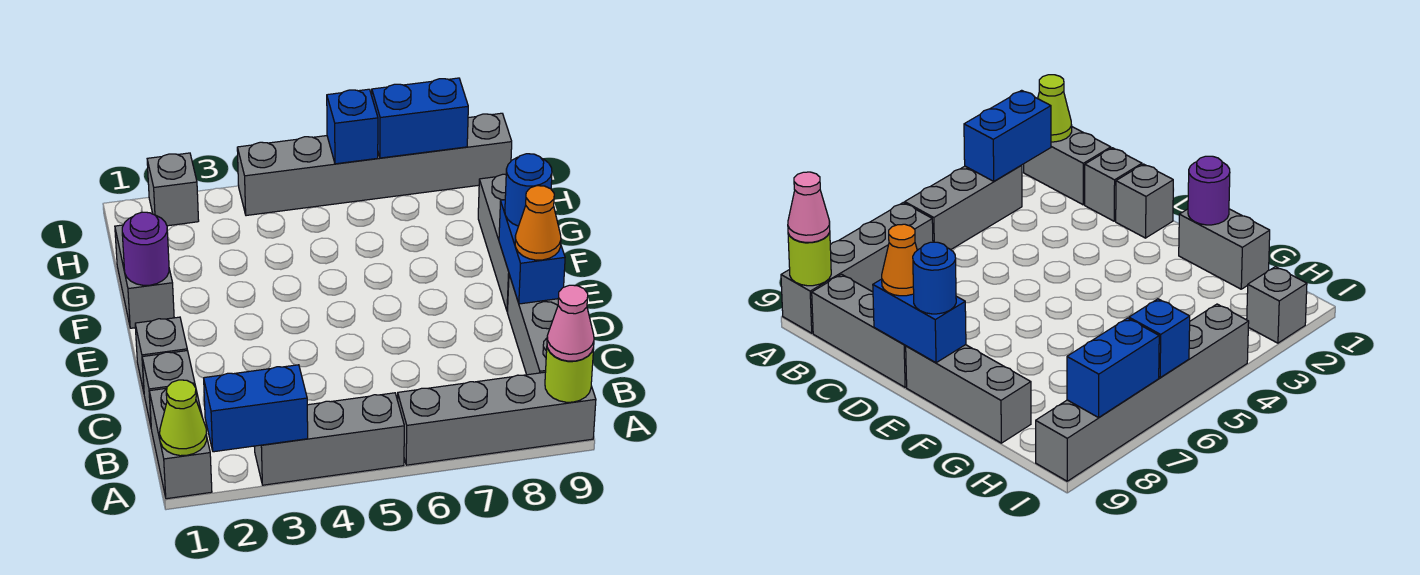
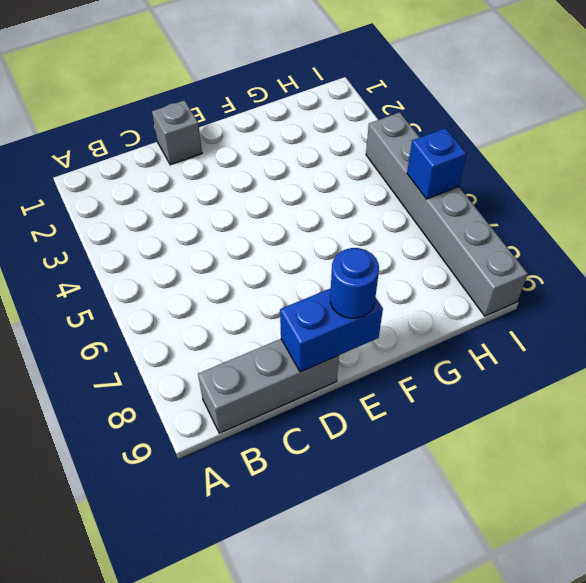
none -> grey 1x2 brick [149,385,212,499]
none -> grey 1x3 brick [254,393,404,485]
none -> grey 1x4 brick [398,372,596,465]

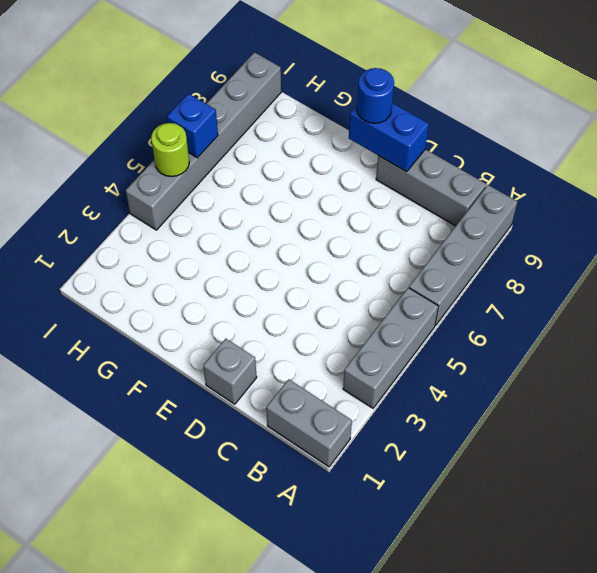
lime 1x1 round brick [151,123,189,177] -> lime 1x1 round brick moved to [545,348,594,402]
none -> grey 1x1 brick [142,351,195,425]
none -> grey 1x3 brick [478,174,509,312]
none -> grey 1x2 brick [115,225,174,328]

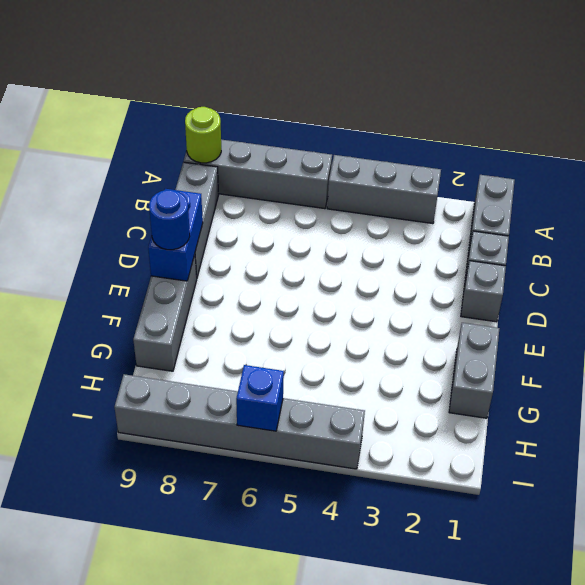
none -> grey 1x1 brick [147,153,199,226]
none -> lime 1x1 cone [160,380,207,456]
none -> blue 1x2 brick [204,365,308,452]

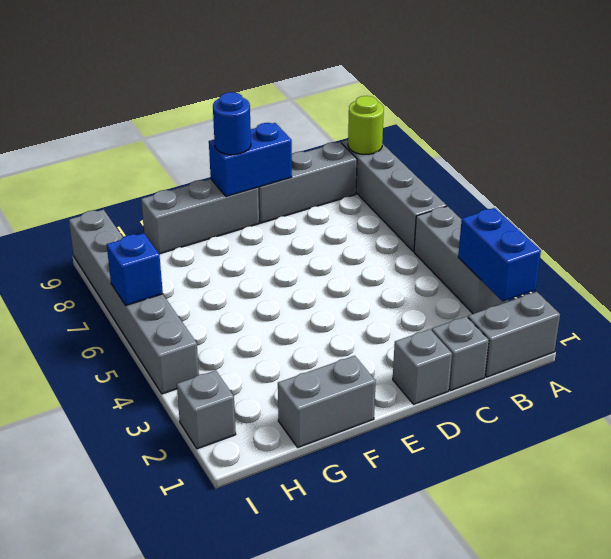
none -> lime 1x1 cone [160,380,207,456]
none -> purple 1x1 round brick [122,212,169,285]
none -> blue 1x2 brick [372,78,468,158]

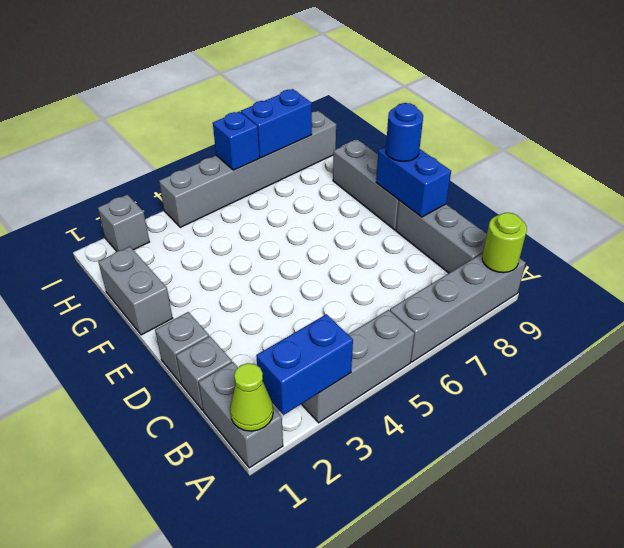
none -> purple 1x1 round brick [122,212,169,285]
none -> pink 1x1 cone [547,285,594,361]
none -> orange 1x1 cone [515,186,561,260]

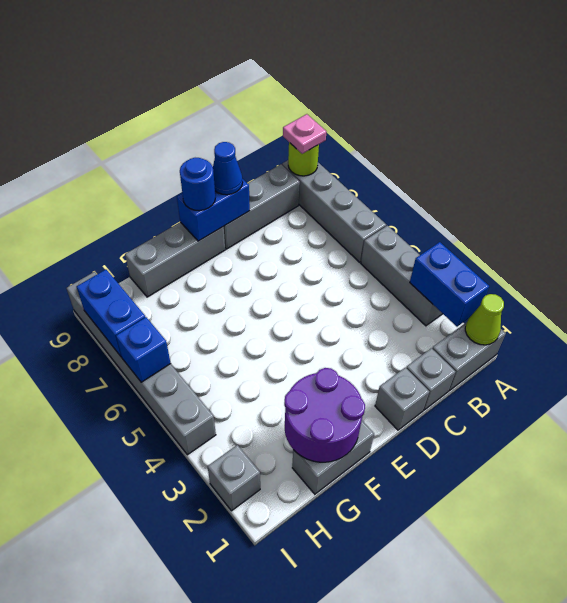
pink 1x1 plate [283,114,326,154] -> pink 1x1 cone [547,285,594,361]
blue 1x1 cone [213,142,243,195] -> orange 1x1 cone [515,186,561,260]
purple 2x2 round brick [284,368,365,462] -> purple 1x1 round brick [122,212,169,285]

